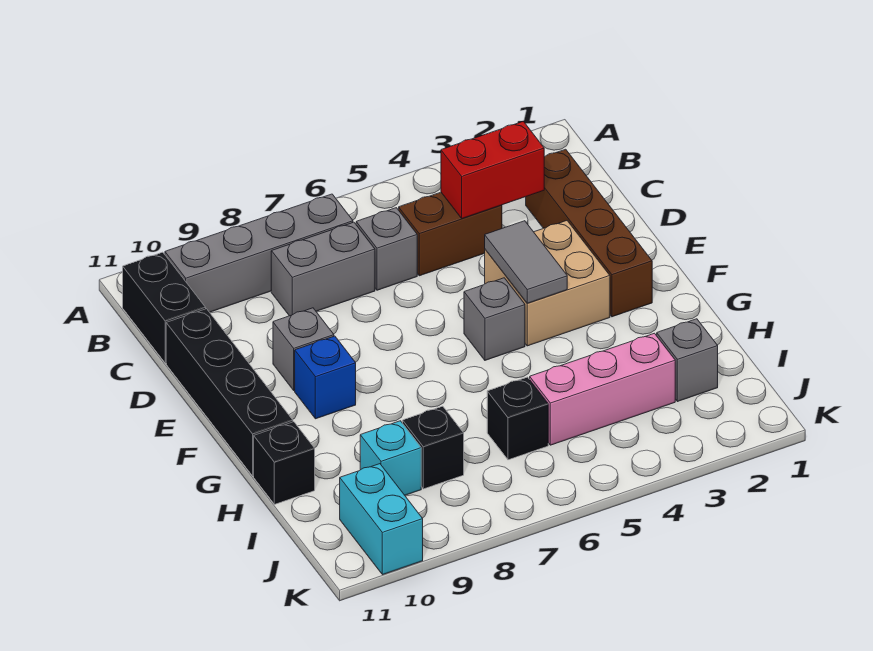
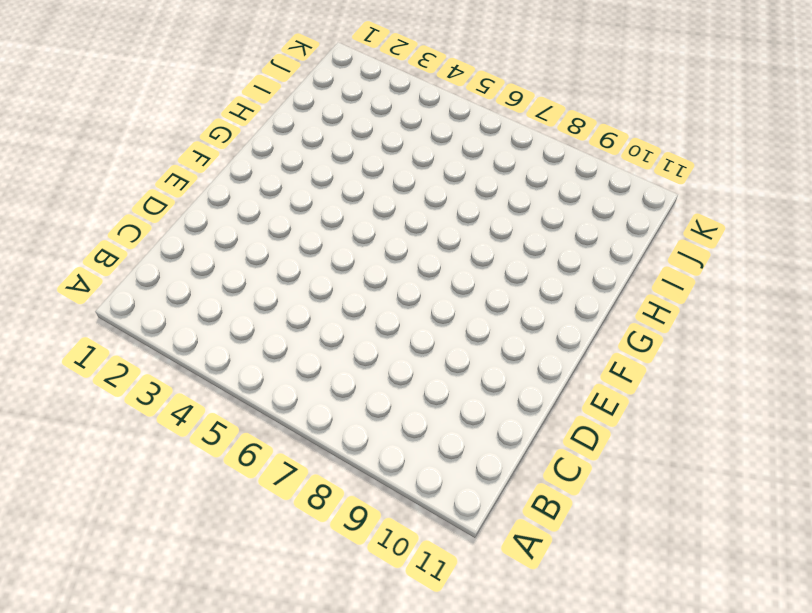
none -> grey 1x4 brick [165,194,353,312]
none -> black 1x2 brick [123,252,206,363]
none -> brown 1x4 brick [526,149,652,317]

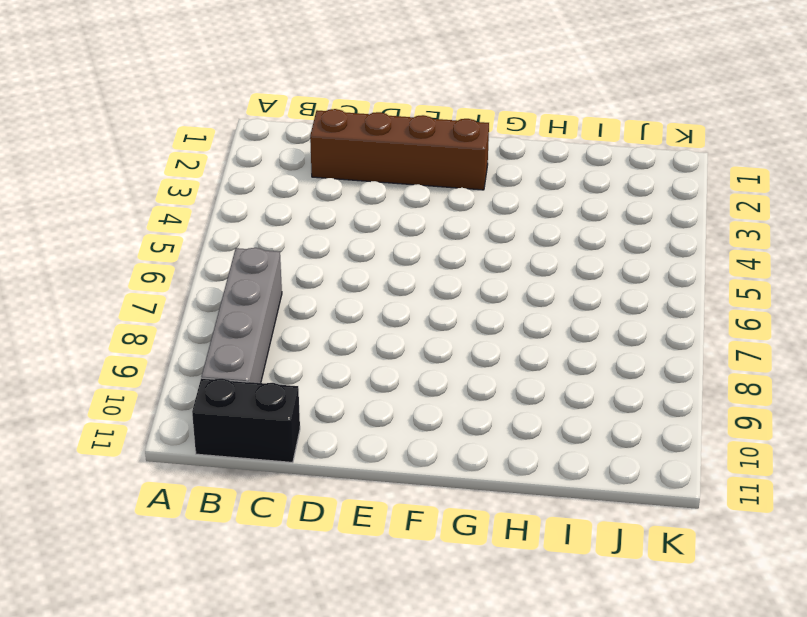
none -> brown 1x2 brick [399,192,502,276]
none -> grey 1x1 brick [356,208,417,290]
none -> grey 1x2 brick [271,222,375,316]

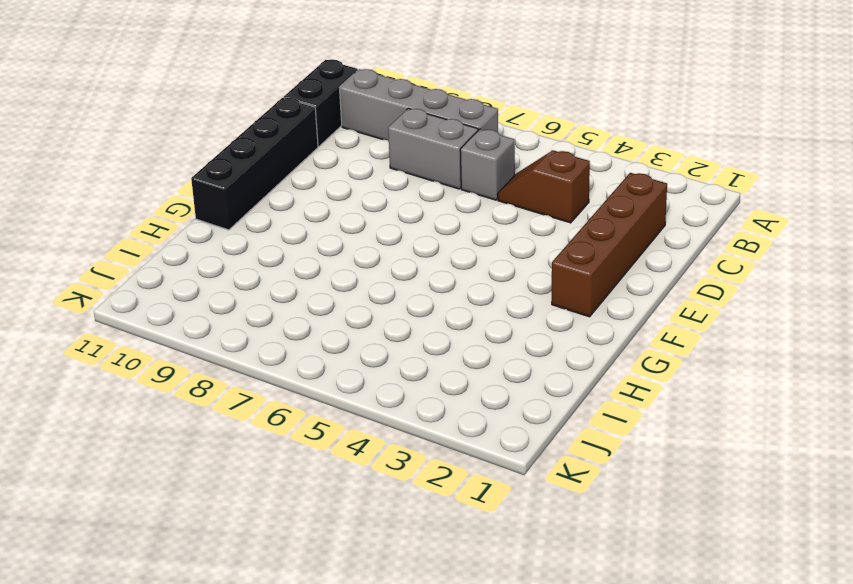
brown 1x2 slope [498,150,590,223] -> brown 1x2 brick [399,192,502,276]
none -> tan 2x2 brick [485,221,610,346]
none -> grey 1x1 brick [273,308,334,390]
none -> grey 1x1 brick [464,278,525,360]

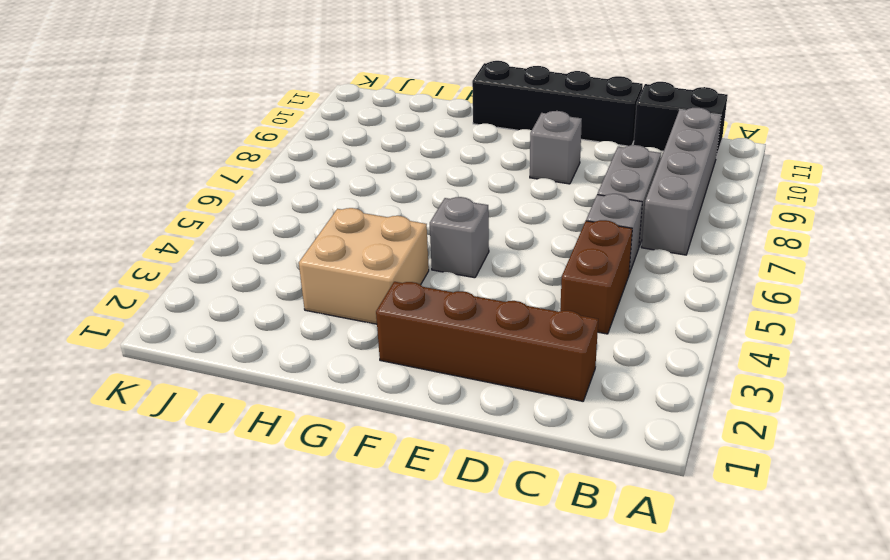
tan 2x2 brick [299,208,429,324] -> tan 2x2 brick moved to [485,221,610,346]
none -> blue 1x1 brick [295,336,356,419]
none -> black 1x1 brick [254,422,315,504]
none -> grey 1x1 brick [657,319,718,402]

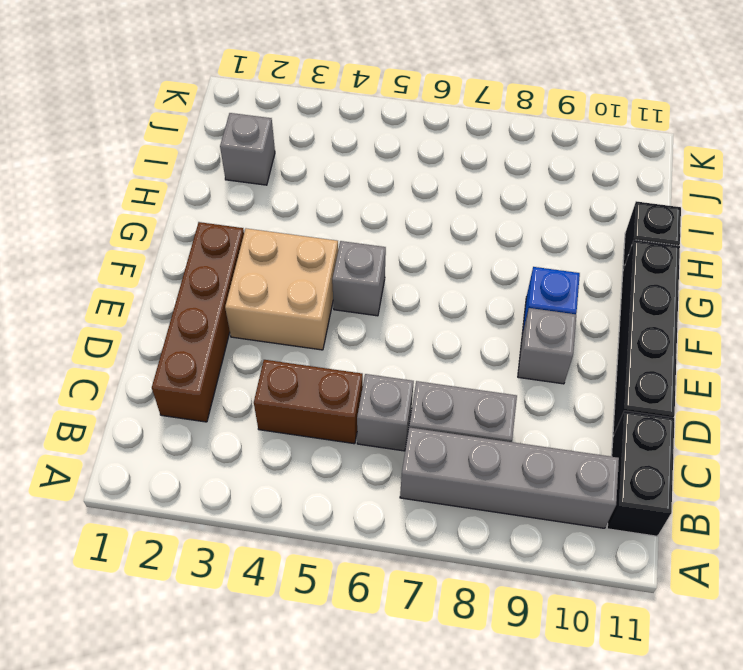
none -> pink 1x3 brick [530,333,675,445]
none -> black 1x1 brick [487,377,548,460]
none -> black 1x1 brick [403,406,464,489]

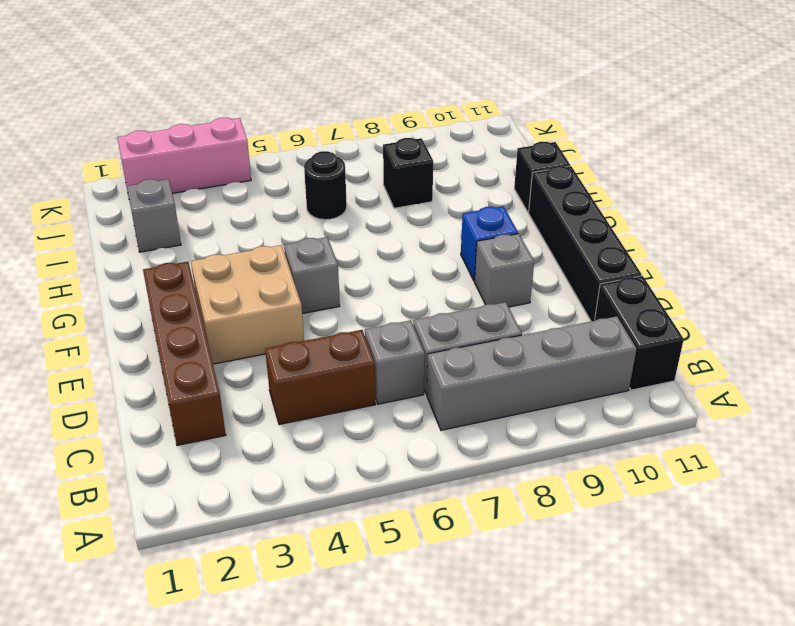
black 1x1 round brick [304,151,347,220] -> black 1x1 brick [487,377,548,460]
pink 1x3 brick [117,118,251,193] -> pink 1x3 brick moved to [530,333,675,445]
none -> cyan 1x1 brick [360,421,421,495]
none -> cyan 1x2 brick [340,464,423,575]
none -> red 1x2 brick [441,121,544,218]

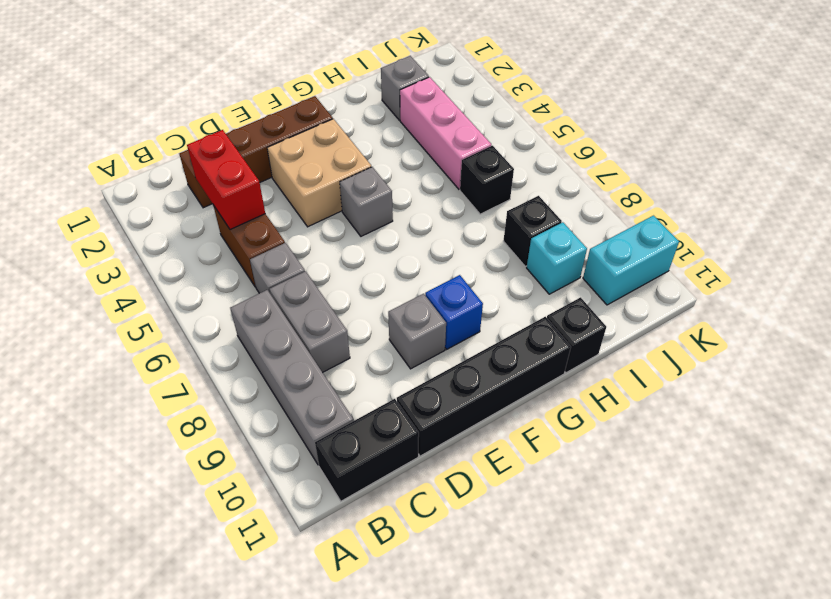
none -> grey 1x2 tile [485,221,567,303]

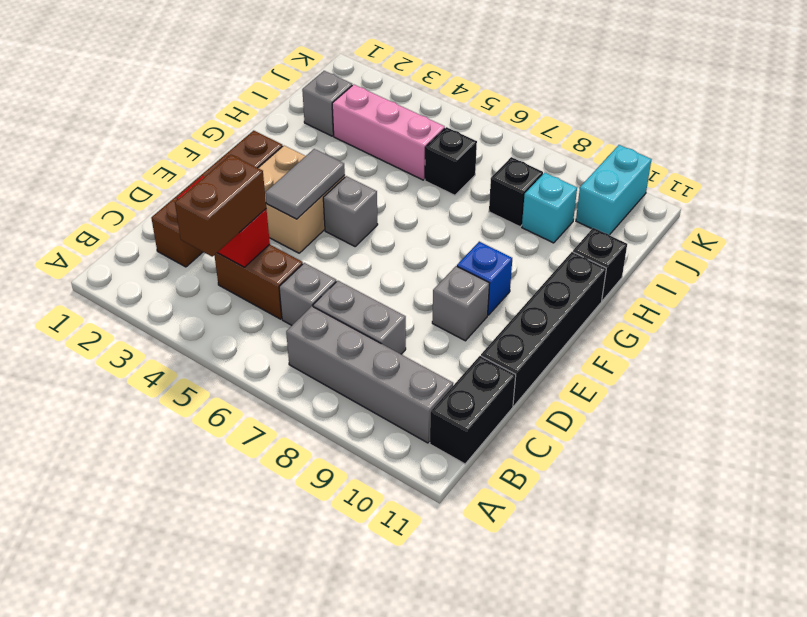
brown 1x2 brick [175,155,266,256] -> none

